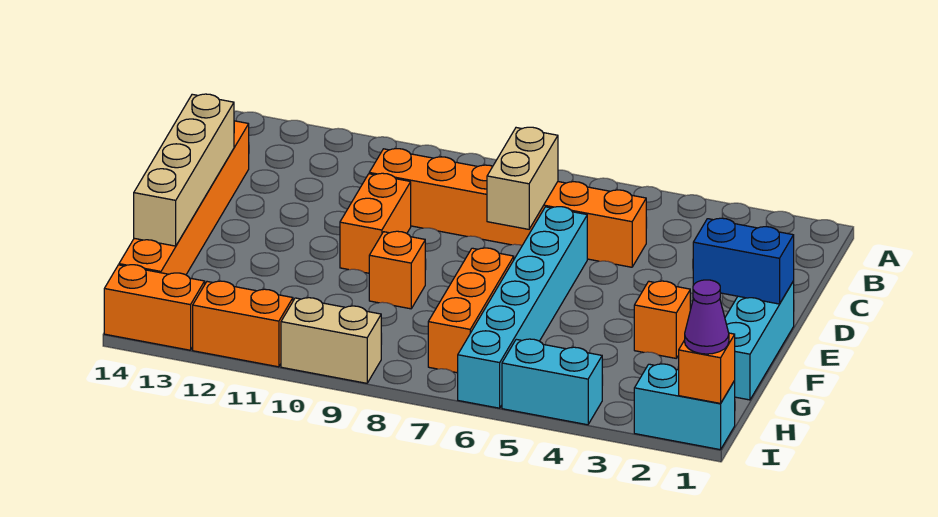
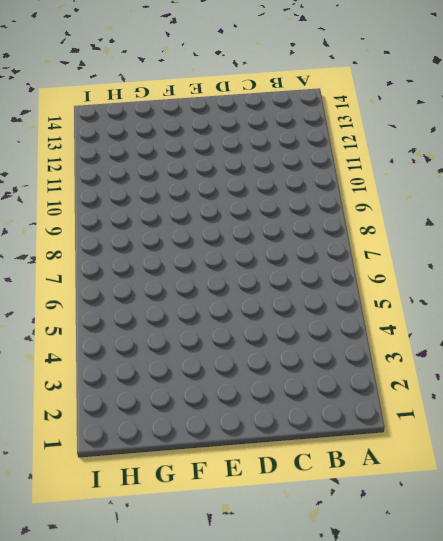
none -> orange 1x6 brick [369,149,646,267]
none -> orange 1x6 brick [119,121,249,275]
none -> cyan 1x6 brick [458,207,587,408]

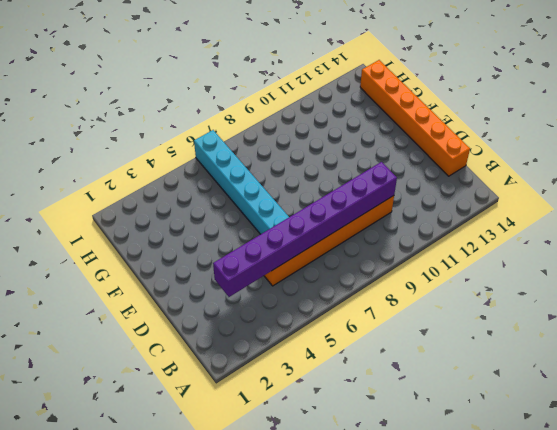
purple 1x8 brick [213,162,397,297] -> tan 1x2 brick [487,127,558,229]
none -> orange 1x2 brick [340,173,411,273]
none -> cyan 1x3 brick [725,281,794,400]
none -> orange 1x1 brick [634,281,690,358]

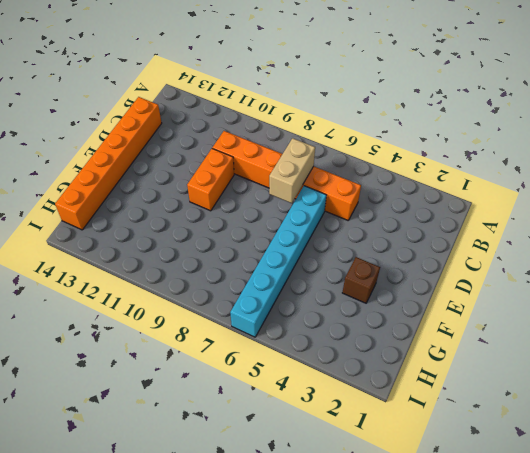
brown 1x1 brick [342,257,380,303] -> orange 1x1 brick [634,281,690,358]
none -> cyan 1x3 brick [725,281,794,400]
none -> orange 1x3 brick [428,248,514,373]
none -> orange 1x1 brick [369,231,425,309]

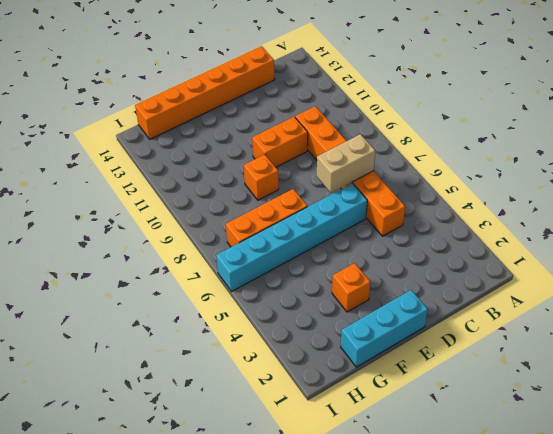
none -> cyan 1x2 brick [634,364,735,450]
none -> cyan 1x2 brick [502,339,602,425]
none -> tan 1x2 brick [281,298,381,383]

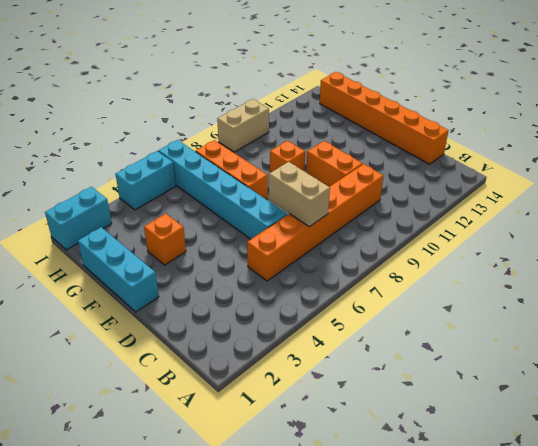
none -> orange 1x2 brick [193,281,293,367]
none -> orange 1x2 brick [104,265,205,350]
none -> tan 1x4 brick [134,94,234,246]

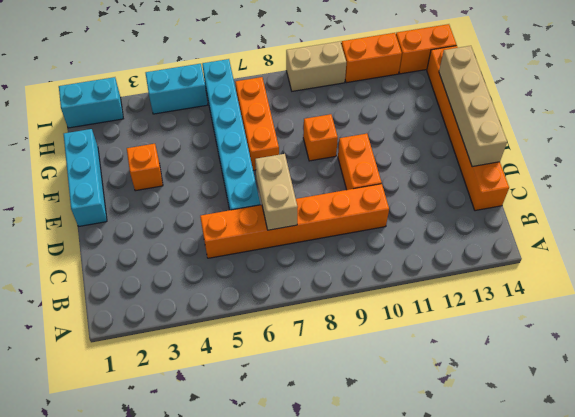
none -> blue 1x2 brick [693,218,794,304]
none -> orange 1x1 brick [678,333,735,403]
none -> purple 1x1 cone [685,280,729,354]

